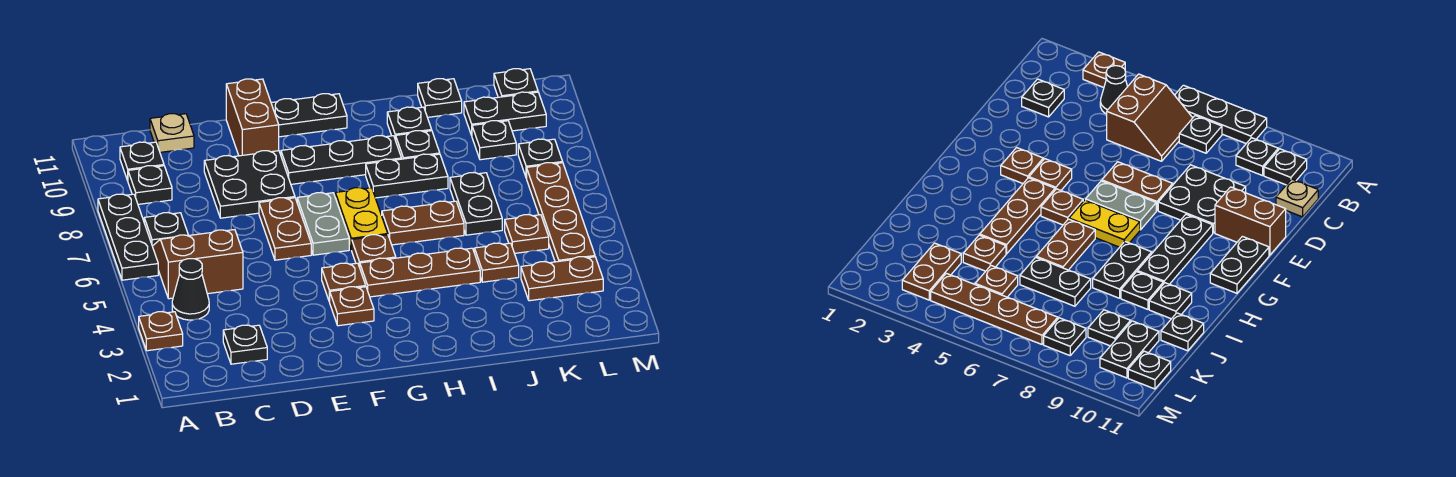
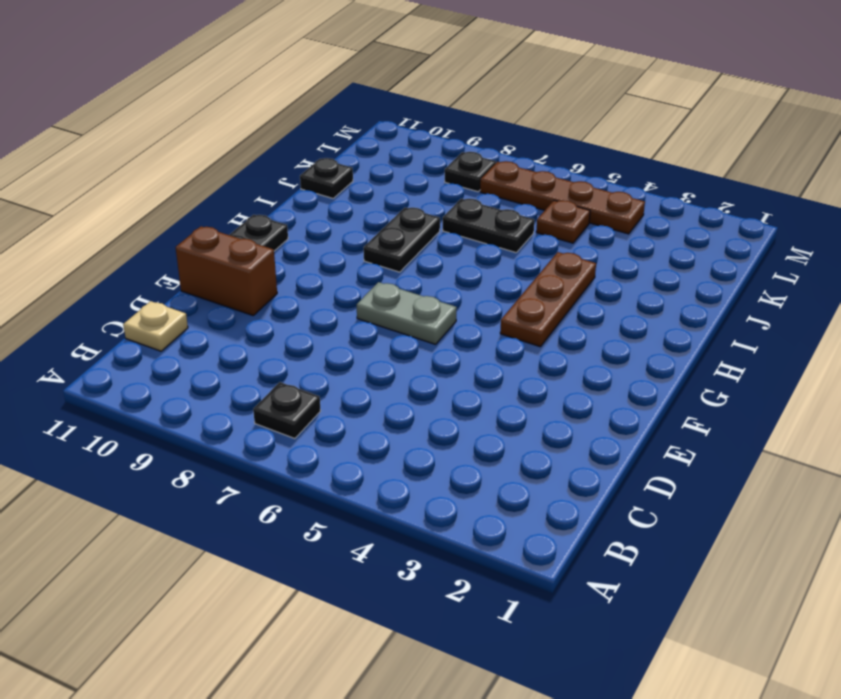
none -> brown 1x1 plate [139,312,183,351]
none -> black 1x3 plate [98,194,158,280]
none -> black 1x1 cone [172,259,209,320]
none -> brown 2x2 slope [152,230,243,299]

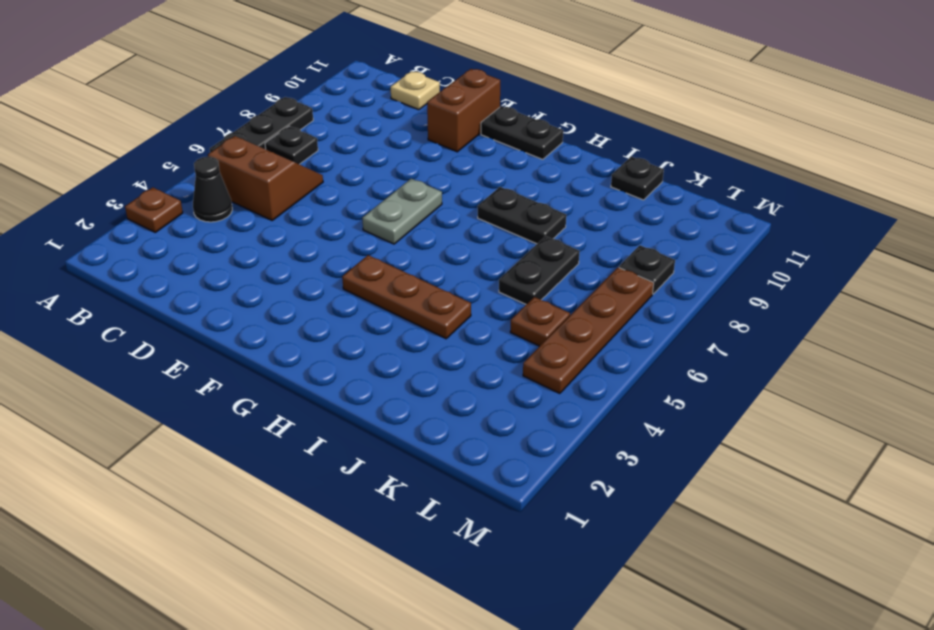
none -> black 1x1 plate [128,166,172,204]
none -> black 1x1 plate [120,142,164,181]
none -> black 1x1 plate [223,325,267,364]
none -> black 2x2 plate [204,151,295,218]

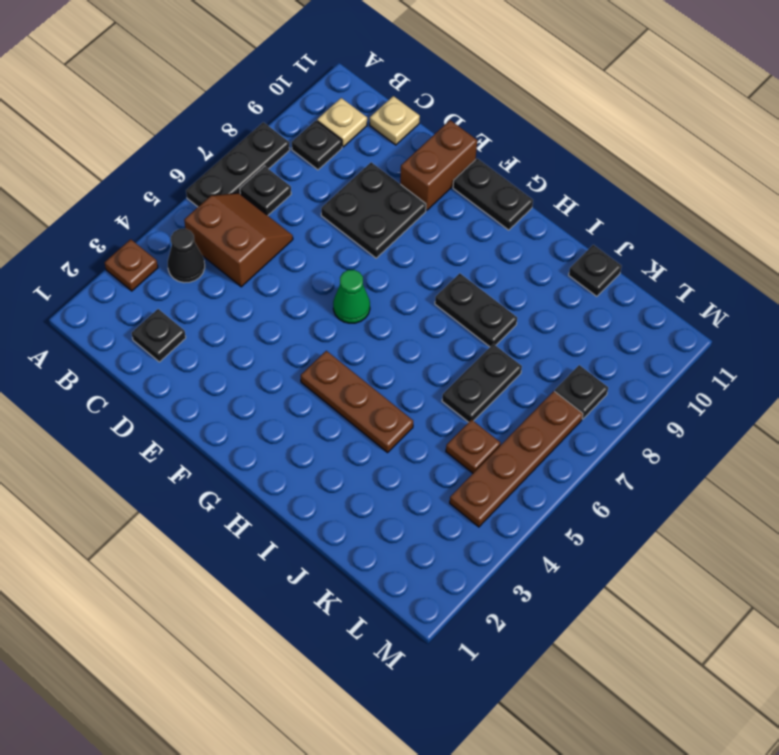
tan 1x1 plate [317,98,367,147] -> black 1x1 plate [120,142,164,181]
green 1x1 cone [333,270,370,323] -> grey 1x2 plate [297,193,349,255]
none -> brown 1x2 plate [259,198,311,260]
none -> brown 1x1 plate [330,287,374,326]
none -> brown 1x1 plate [322,263,366,302]
none -> black 1x3 plate [281,136,402,184]

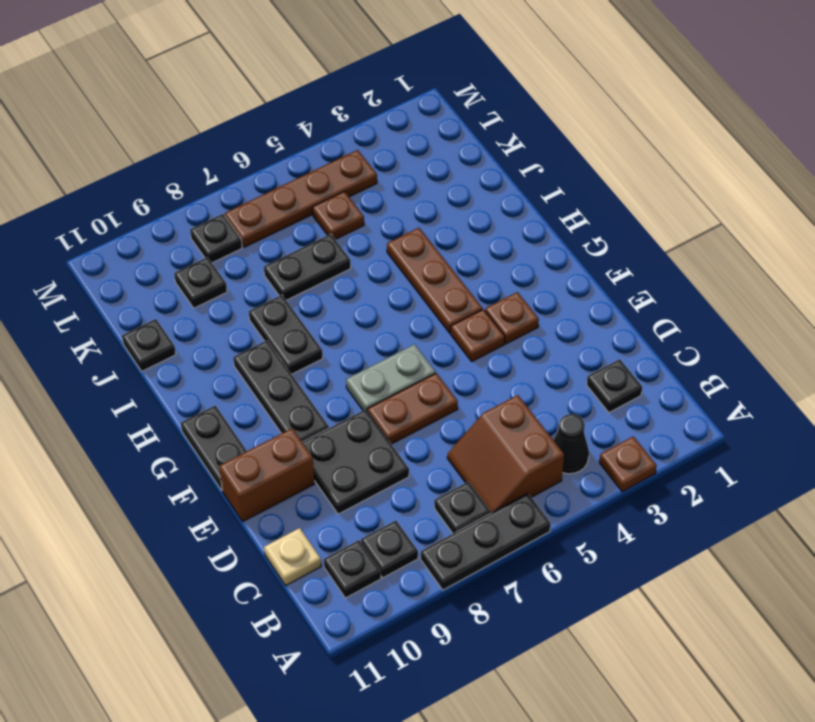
none -> brown 1x1 plate [352,235,396,267]
none -> yellow 1x2 plate [335,188,388,250]
none -> brown 1x2 plate [382,201,464,245]
none -> black 1x1 plate [396,131,440,159]

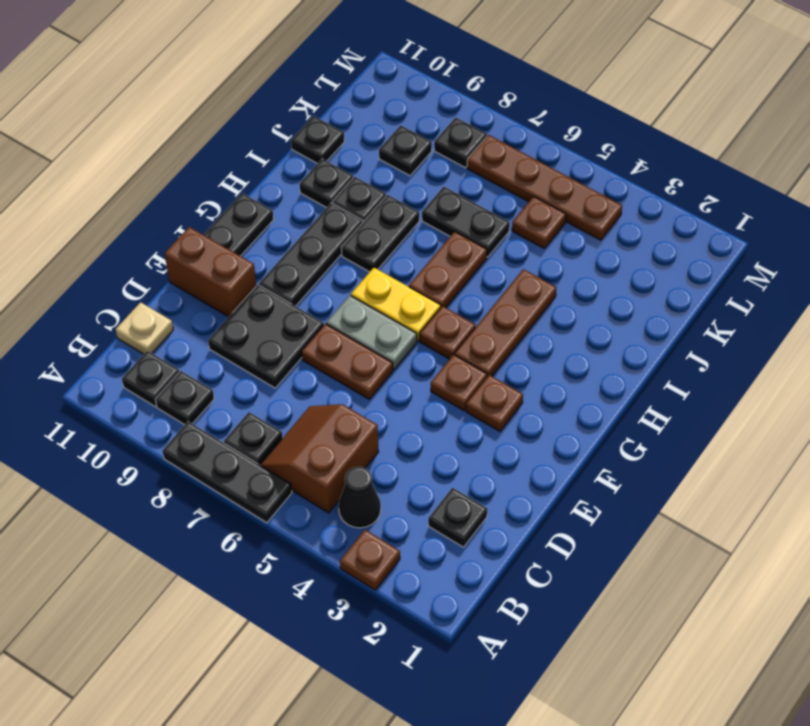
none -> brown 1x1 plate [474,243,519,282]
none -> brown 1x2 plate [521,257,603,301]
none -> black 1x2 plate [464,92,546,135]
none -> black 1x1 plate [494,69,538,97]

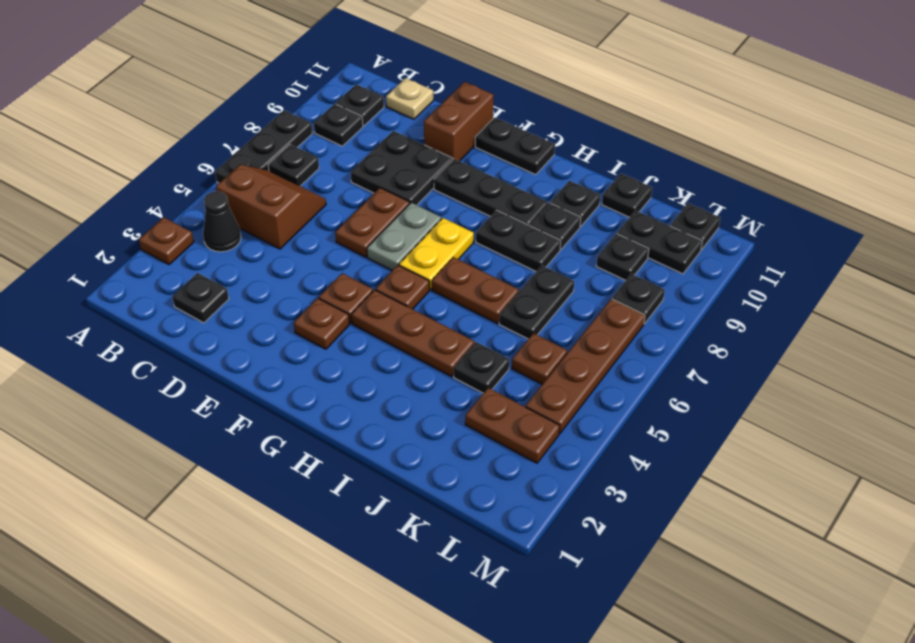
black 1x1 plate [454,342,509,393] -> brown 1x1 plate [474,243,519,282]

